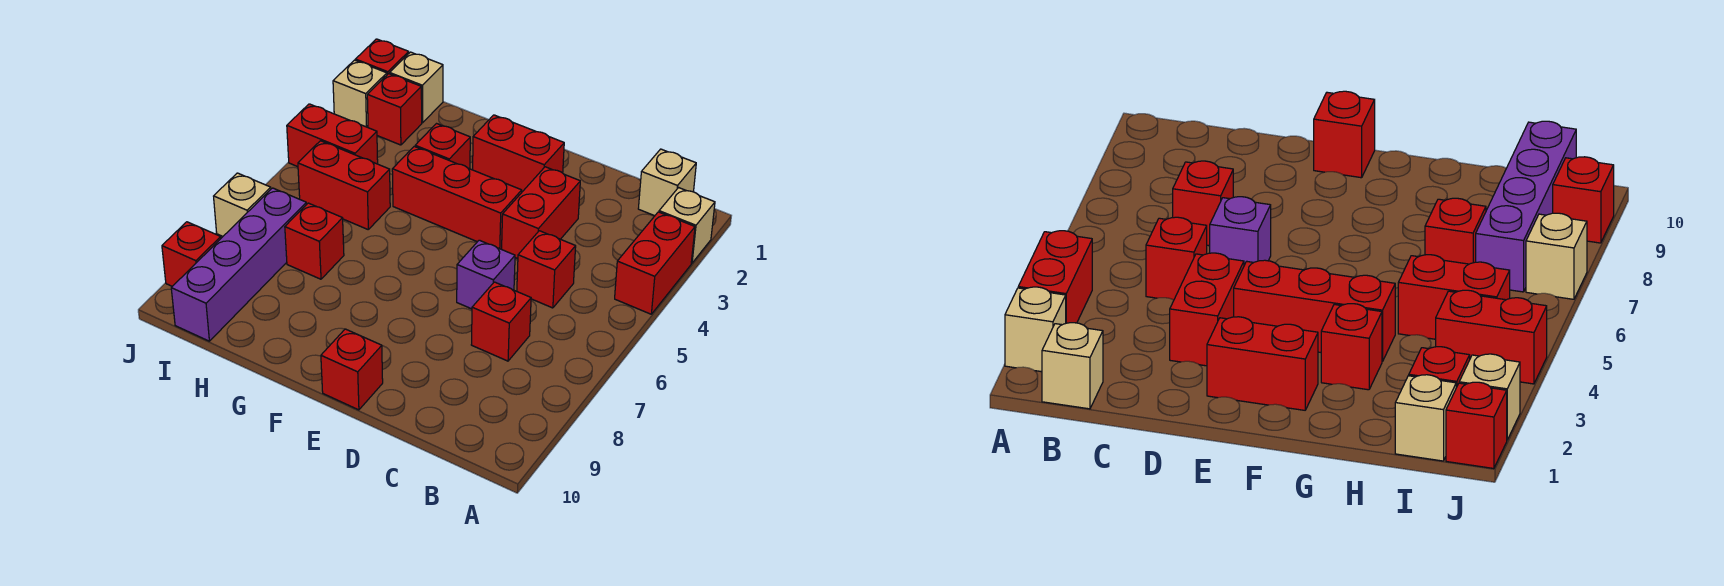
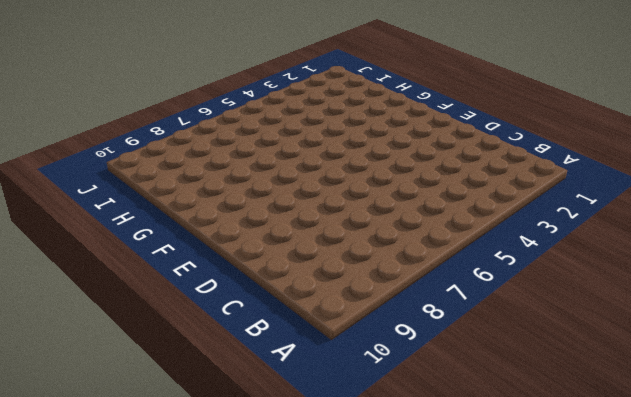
none -> tan 1x1 brick [659,188,715,263]
none -> red 1x2 brick [615,212,695,314]
none -> tan 1x1 brick [638,149,696,216]

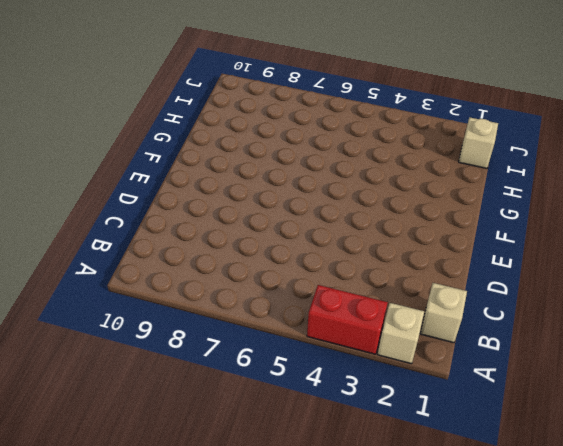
none -> red 1x1 brick [517,231,576,308]
none -> red 1x1 brick [471,282,531,361]
none -> red 1x2 brick [502,167,580,259]

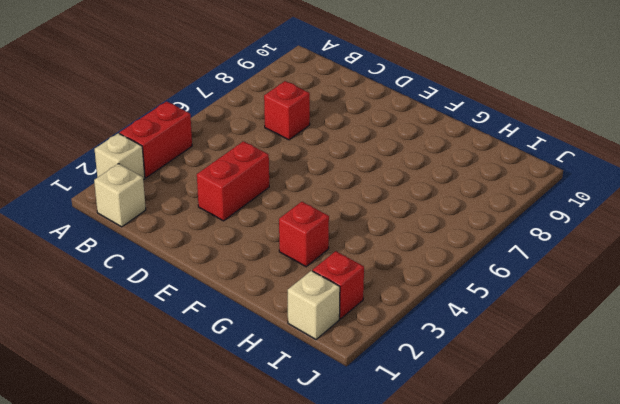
none -> red 1x1 brick [517,231,576,308]
none -> purple 1x1 brick [457,240,515,309]
none -> red 1x2 brick [473,115,564,192]

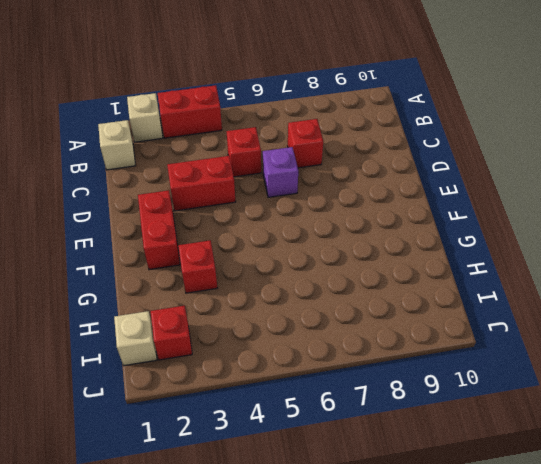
none -> red 1x3 brick [392,147,522,249]
none -> red 1x1 brick [321,329,383,410]
none -> red 1x2 brick [298,141,390,229]

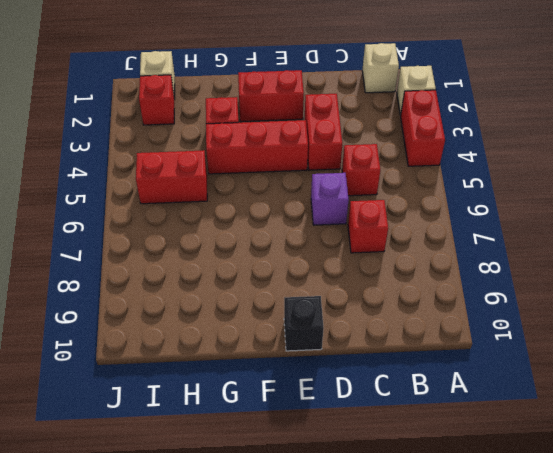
black 1x1 brick [284,296,324,351] -> red 1x1 brick [321,329,383,410]
none -> red 1x1 brick [285,203,344,279]
none -> red 1x2 brick [287,104,378,167]
none -> purple 1x4 brick [171,188,307,341]

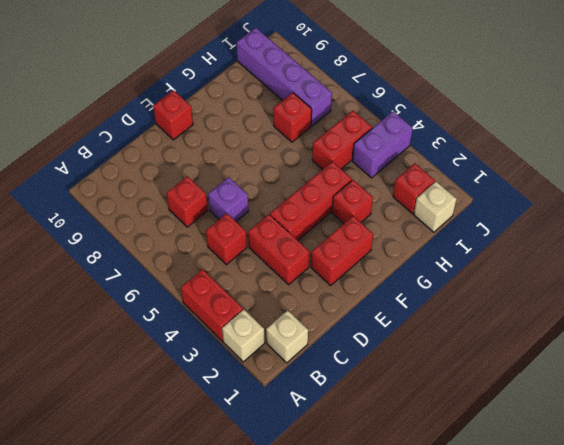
purple 1x2 brick [352,111,413,178] -> red 1x2 brick [287,104,378,167]
none -> red 1x1 brick [355,39,409,75]
none -> tan 1x1 brick [333,60,387,127]
none -> tan 1x1 brick [214,173,271,236]

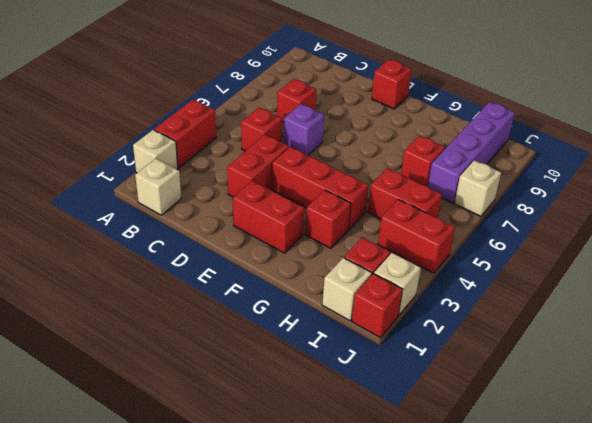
none -> red 1x1 brick [162,222,221,286]

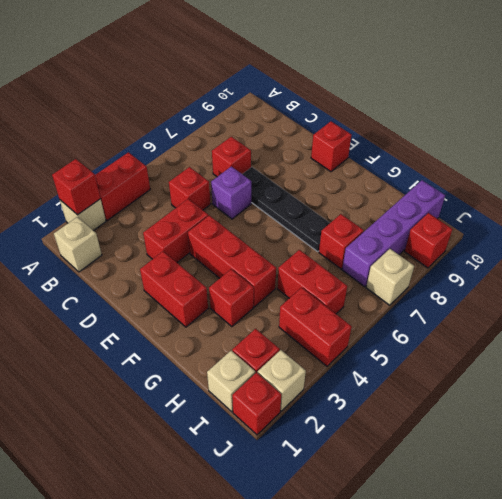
red 1x1 brick [52,159,101,215] -> none
black 1x4 plate [242,167,330,251] -> none

